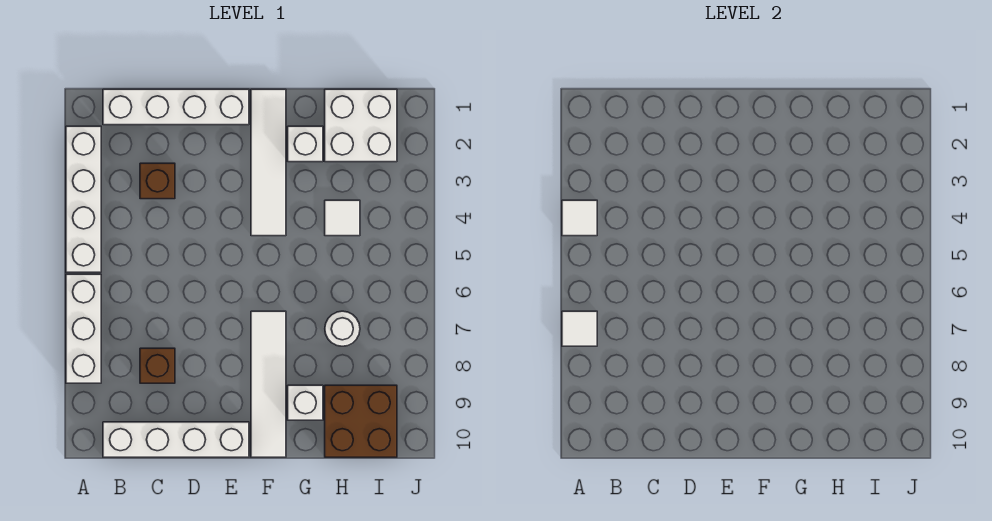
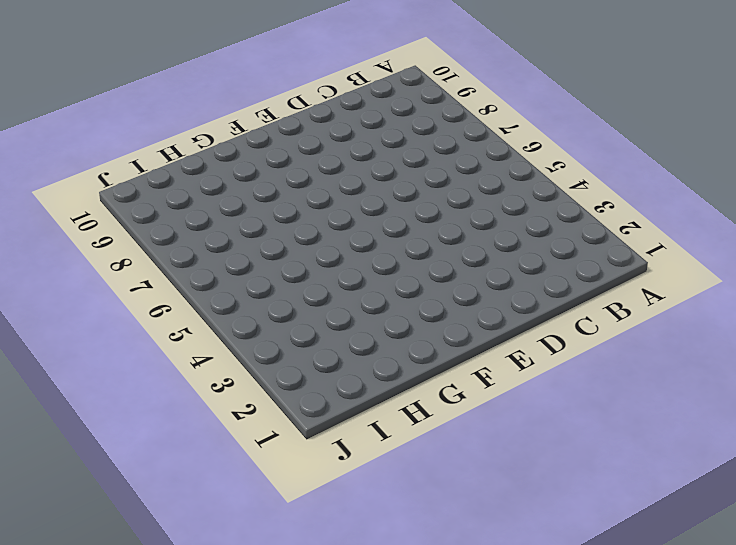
none -> white 1x4 brick [66,126,101,272]
none -> white 1x3 brick [66,274,101,383]
none -> white 1x4 brick [103,89,249,125]

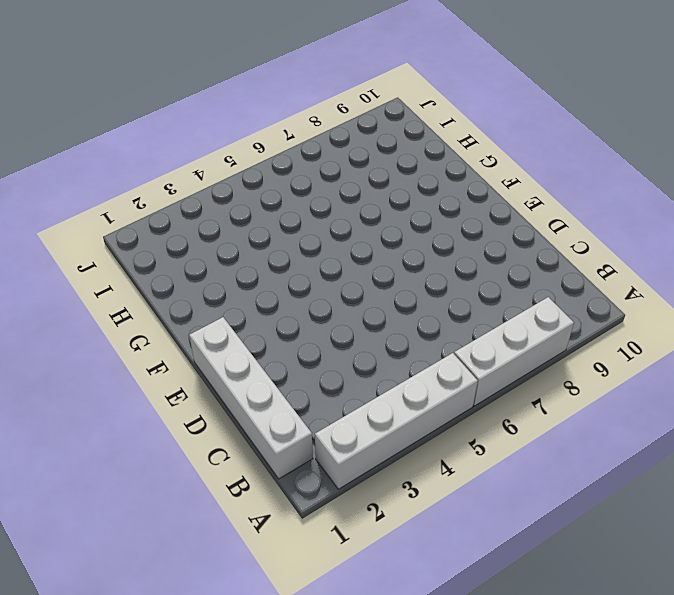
none -> white 1x4 brick [103,422,249,457]
none -> brown 1x1 brick [140,163,175,199]
none -> brown 1x1 brick [140,348,175,383]

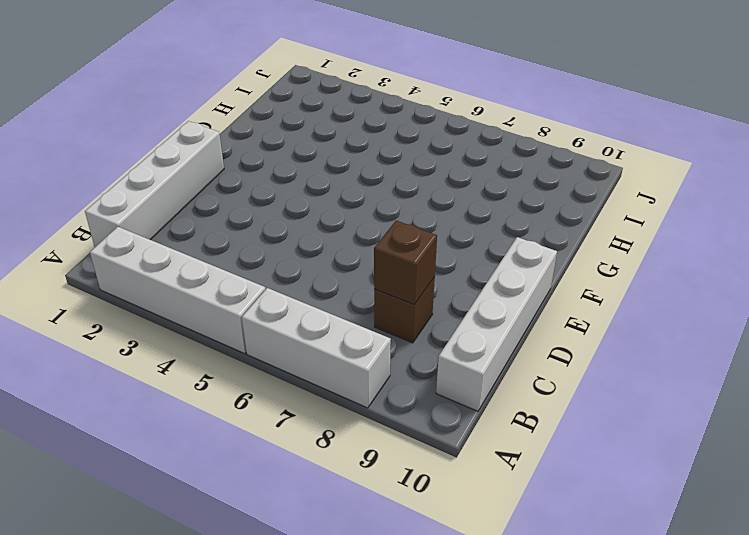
brown 1x1 brick [374,220,437,305] -> brown 1x1 brick moved to [140,163,175,199]
none -> white 1x4 tile [251,89,286,236]
none -> white 1x4 tile [251,311,286,457]
none -> white 1x1 brick [288,126,323,162]

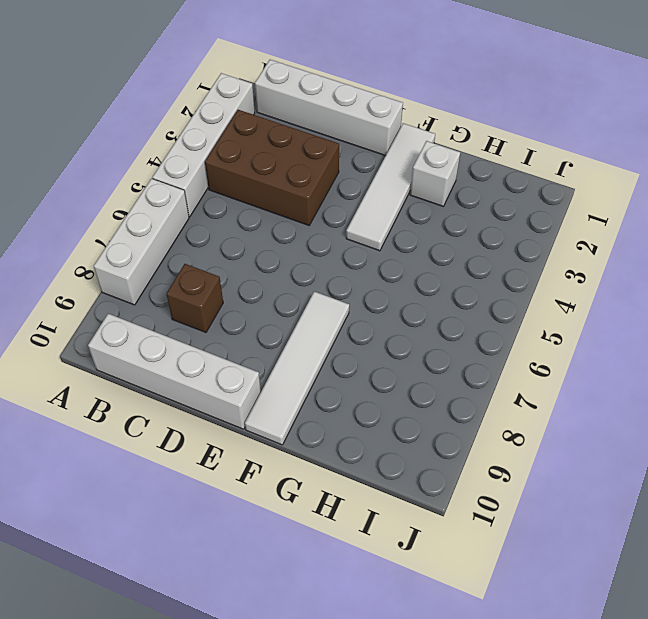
brown 2x3 brick [205,110,339,225] -> brown 1x1 brick [140,163,175,199]
none -> white 1x1 brick [288,385,323,420]
none -> white 2x2 brick [325,89,397,162]
none -> white 1x1 tile [325,200,360,236]

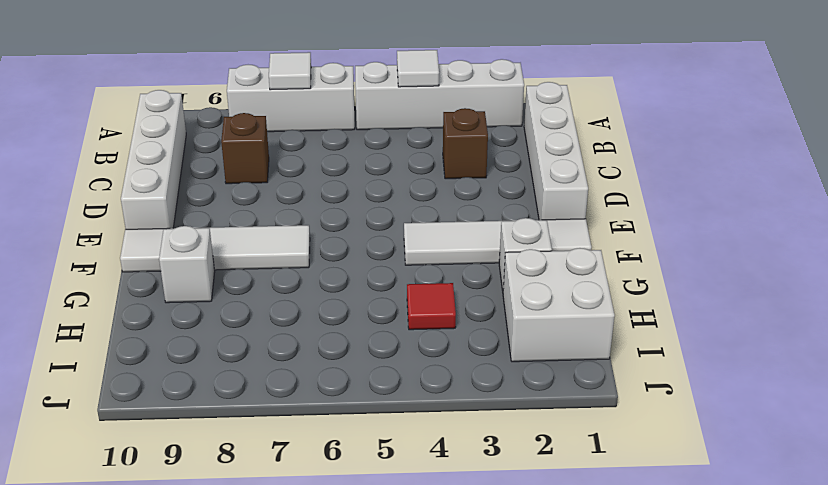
red 1x1 tile [407,283,456,330] -> white 1x1 tile [325,200,360,236]
none -> white 1x1 round brick [325,311,360,346]
none -> brown 2x2 brick [325,385,397,457]

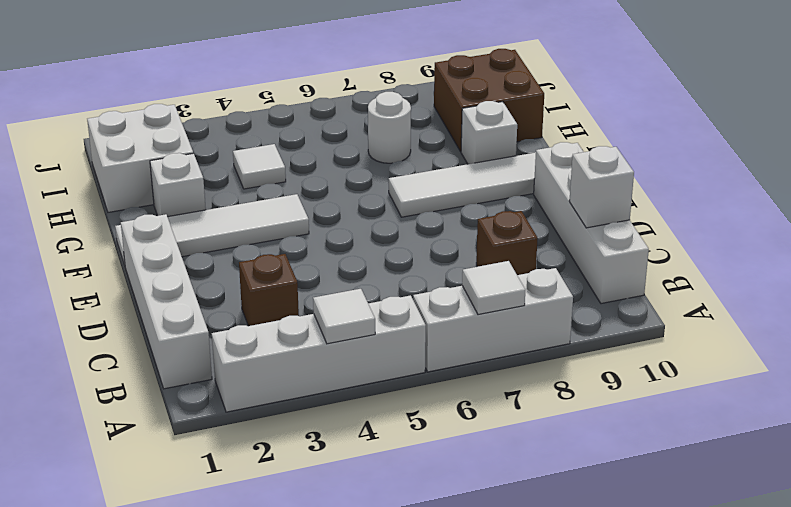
white 1x1 brick [569,146,634,228] -> none

